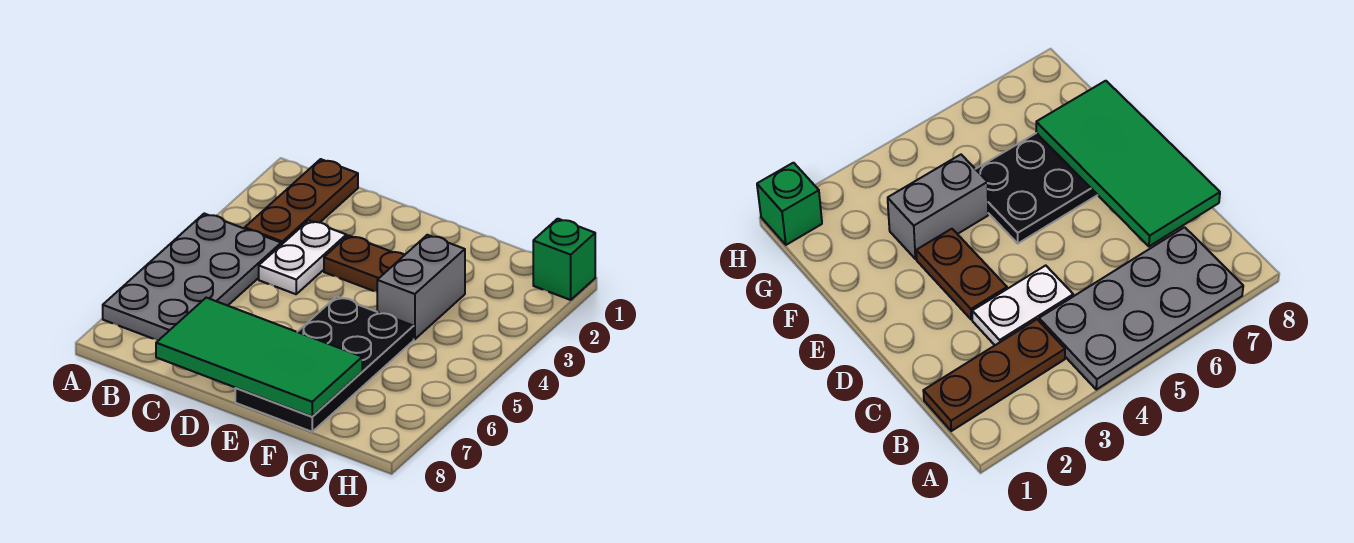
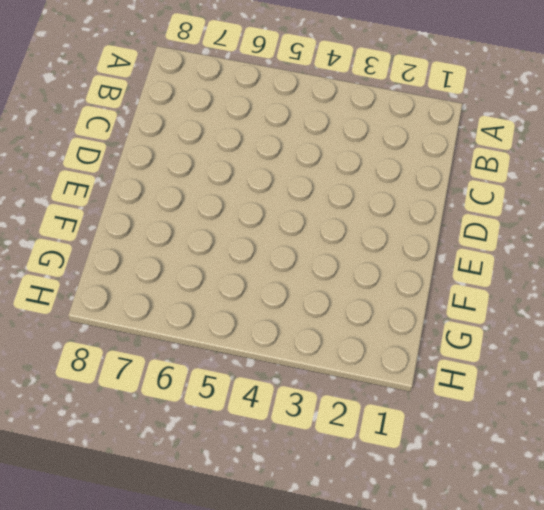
none -> grey 2x4 plate [103,214,281,340]
none -> brown 1x3 plate [245,159,358,245]

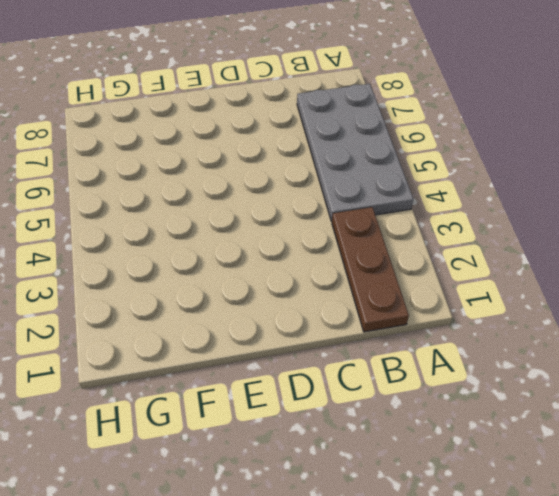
none -> white 1x2 plate [259,220,346,294]
none -> brown 1x2 plate [324,235,404,292]

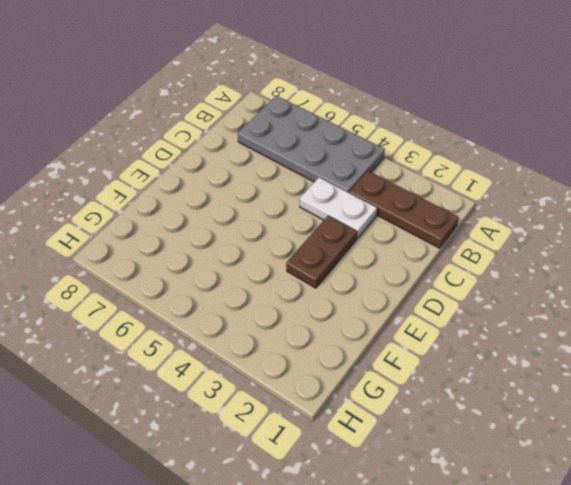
none -> black 2x4 plate [235,297,414,432]
none -> grey 1x2 brick [377,235,465,339]

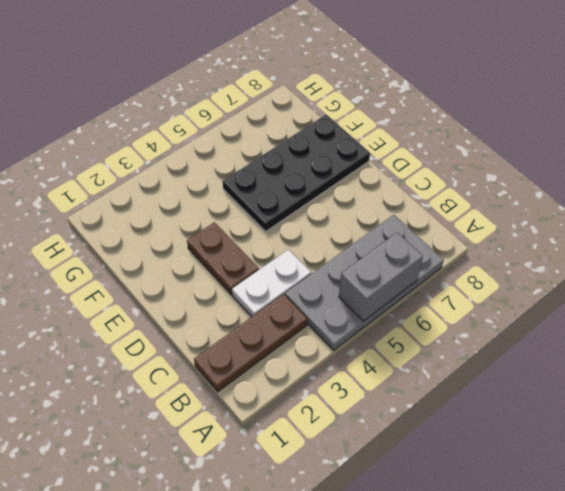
grey 1x2 brick [339,232,423,321] -> grey 1x2 brick moved to [377,235,465,339]
none -> green 1x1 brick [533,219,595,300]
none -> green 2x4 tile [156,298,362,417]

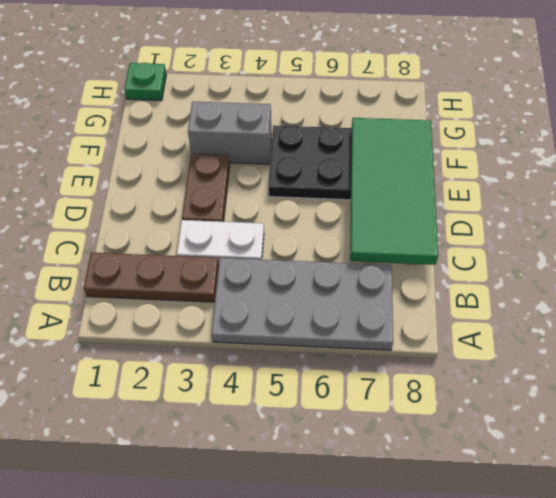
green 1x1 plate [124,63,166,101] -> green 1x1 brick [533,219,595,300]

